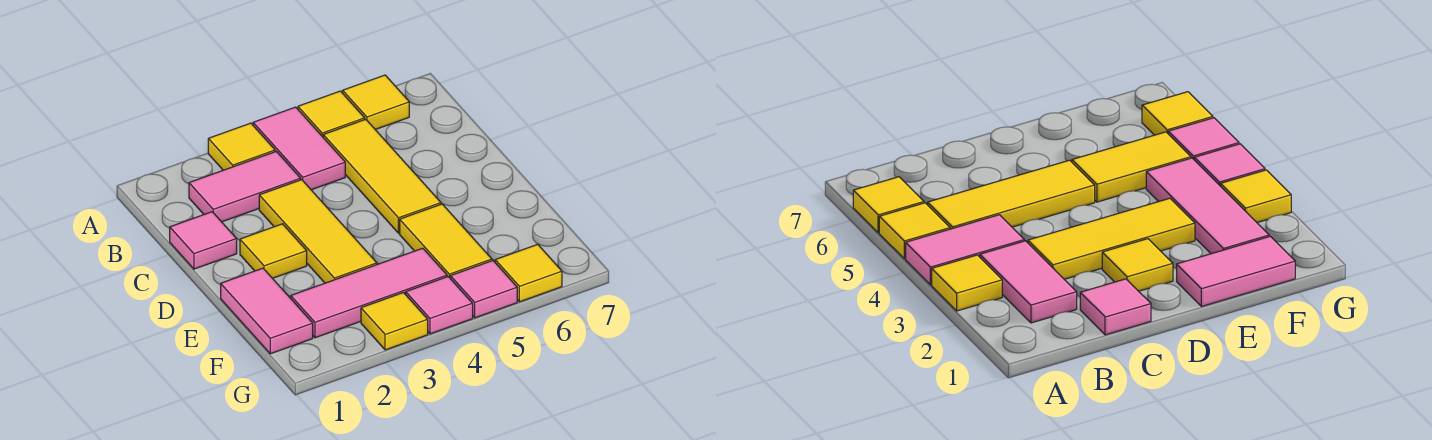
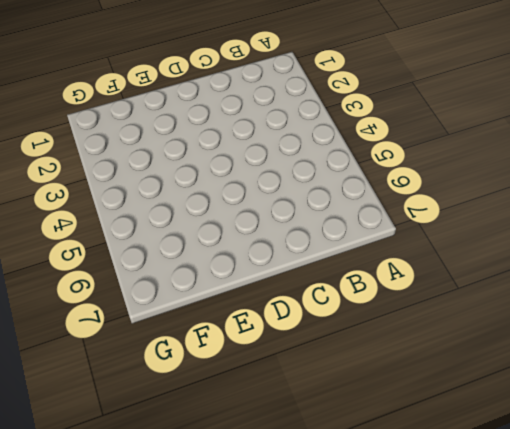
none -> yellow 1x1 tile [208,123,275,170]
none -> pink 1x2 tile [253,107,345,190]
none -> yellow 1x1 tile [298,91,365,137]

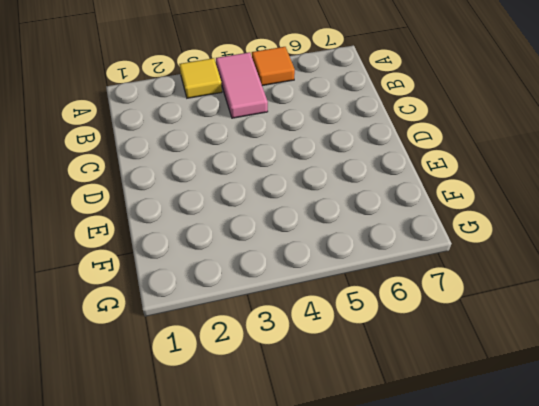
orange 1x1 tile [252,47,295,86] -> yellow 1x1 tile [298,91,365,137]
none -> yellow 1x1 tile [343,75,409,130]
none -> pink 1x2 tile [189,151,301,222]
none -> yellow 1x3 tile [323,119,441,233]

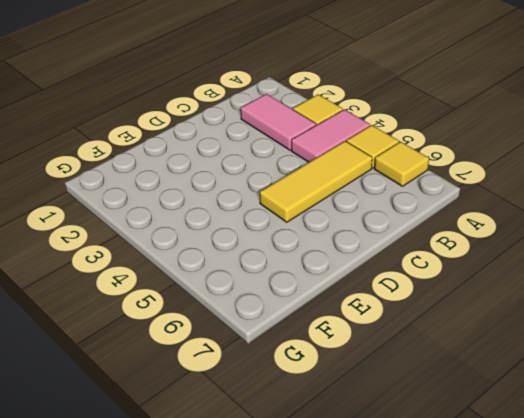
none -> pink 1x1 tile [170,212,237,269]
none -> yellow 1x3 tile [259,180,377,283]
none -> yellow 1x1 tile [240,224,307,278]

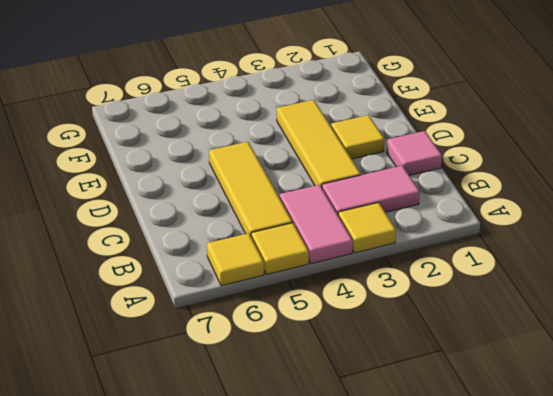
none -> pink 1x2 tile [221,268,313,354]
none -> yellow 1x2 tile [400,204,492,278]
none -> pink 1x3 tile [291,248,447,338]

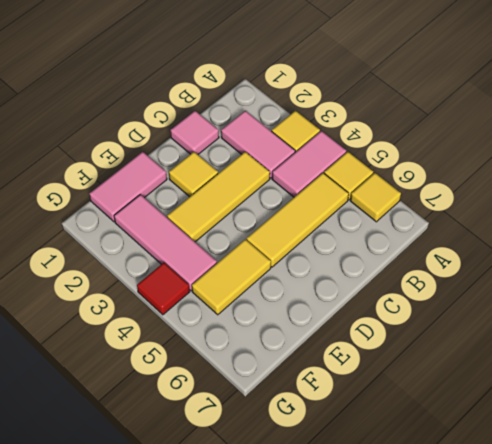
red 1x1 tile [137,263,190,315] -> pink 1x1 tile [406,277,473,334]
none -> yellow 1x1 tile [361,293,428,350]
none -> pink 1x1 tile [450,261,517,318]
none -> yellow 1x1 tile [495,244,562,302]

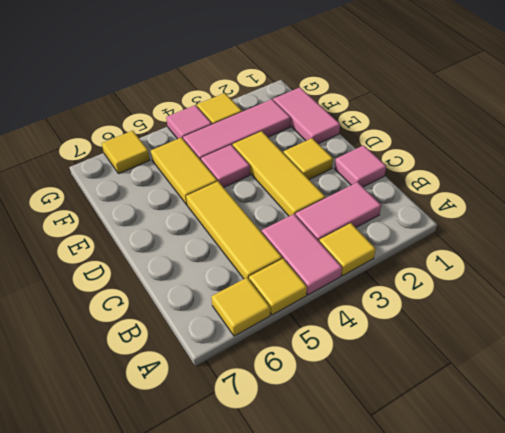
pink 1x1 tile [201,145,250,187] -> pink 1x1 tile moved to [450,261,517,318]

